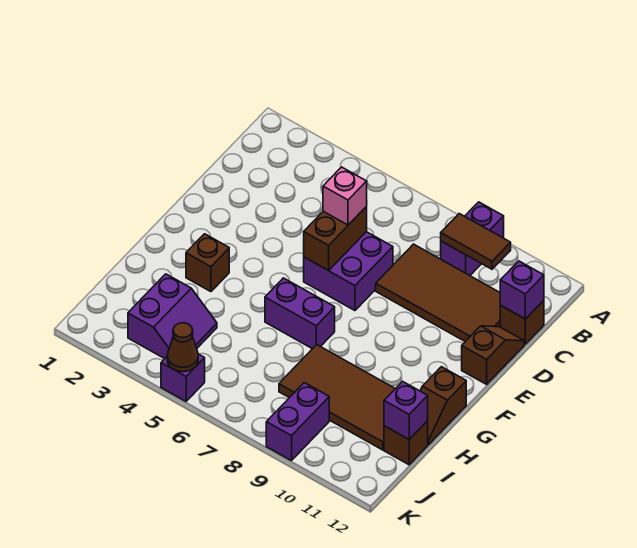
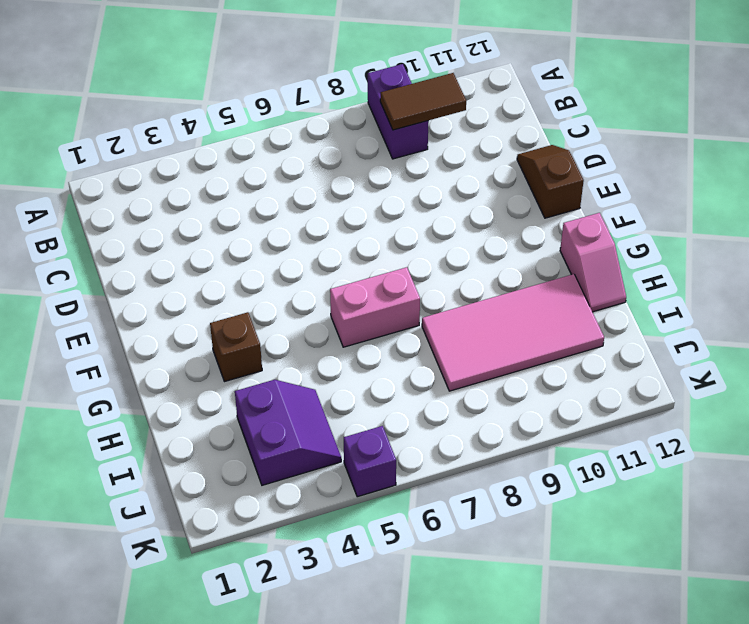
pink 1x2 brick [330,267,420,347] -> purple 1x2 brick [265,278,335,349]
pink 1x2 slope [560,213,626,312] -> brown 1x2 slope [420,367,466,445]
pink 2x4 tile [422,274,604,391] -> brown 2x4 tile [279,345,395,450]
none -> brown 2x4 tile [376,244,500,341]
none -> brown 1x1 brick [500,300,544,344]
none -> purple 2x2 brick [304,232,393,311]

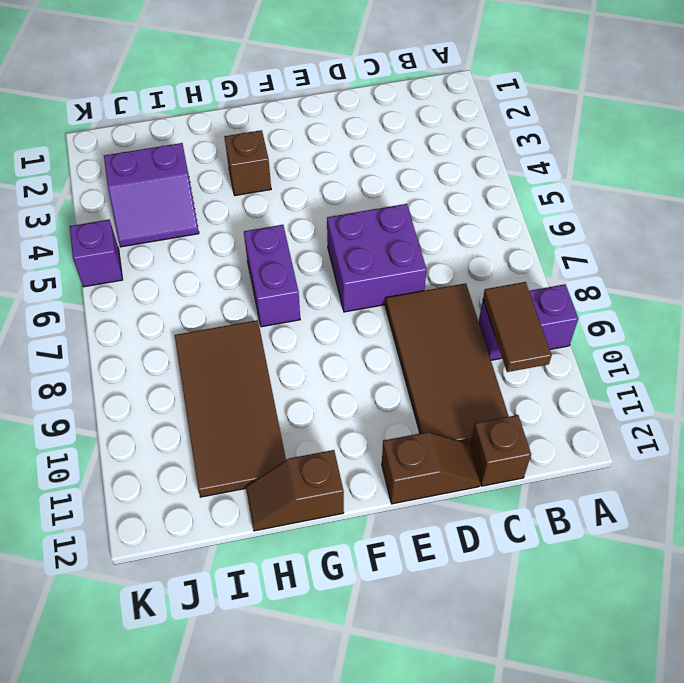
none -> brown 1x1 brick [384,421,428,465]
none -> purple 1x2 brick [266,383,329,461]
none -> purple 1x1 brick [500,261,544,319]

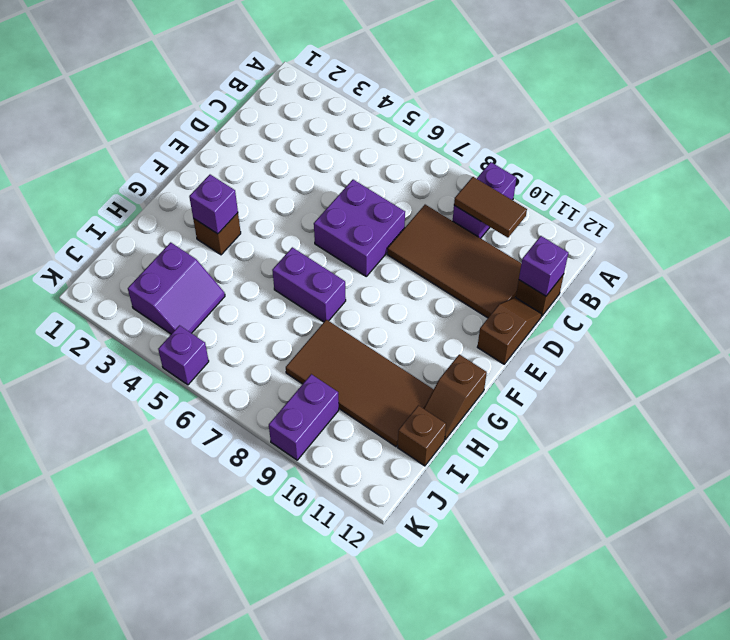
purple 1x1 brick [189,175,238,234] -> purple 1x1 brick moved to [384,381,428,439]
none -> brown 1x2 brick [304,206,367,271]
none -> brown 1x1 cone [167,323,198,372]
none -> pink 1x1 brick [323,167,367,225]

